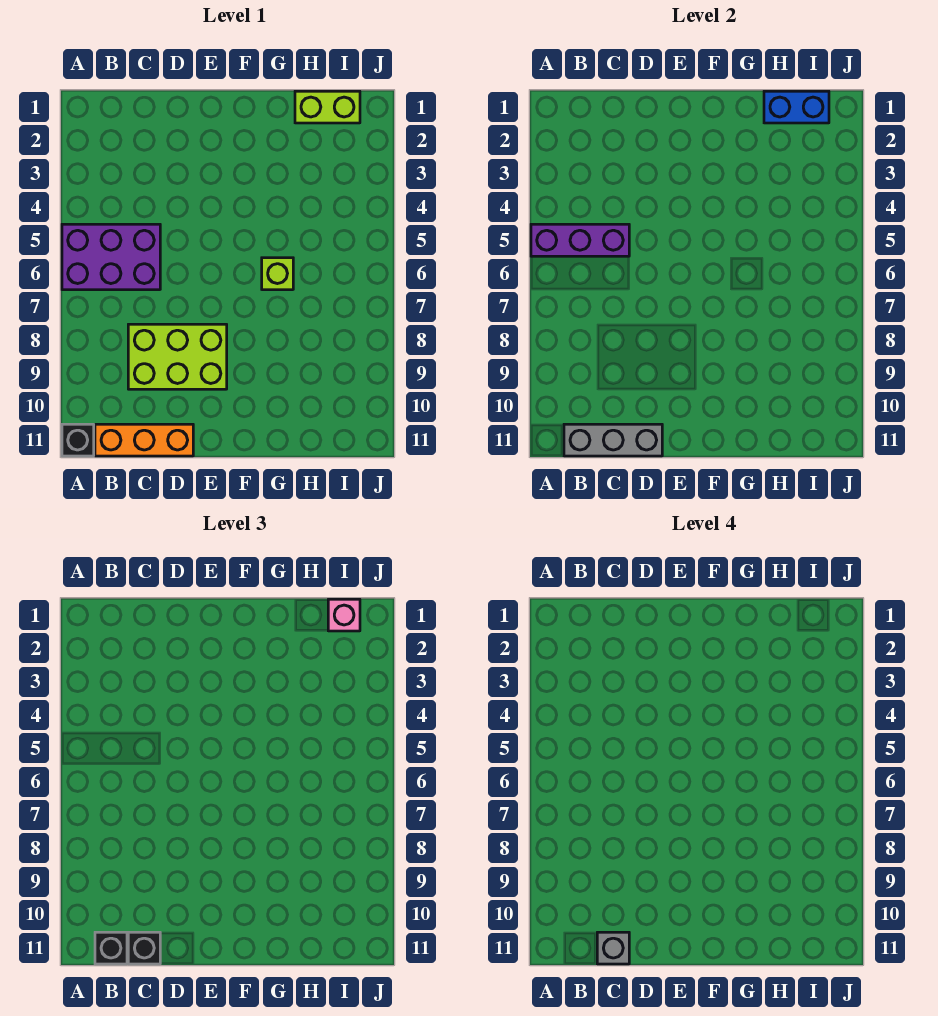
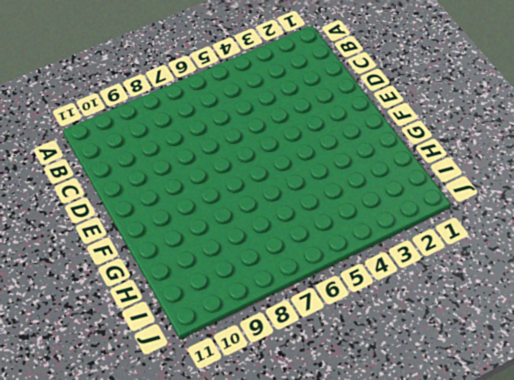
none -> purple 2x3 brick [62,224,160,290]
none -> black 1x1 brick [62,424,94,456]
none -> orange 1x3 brick [95,424,193,456]

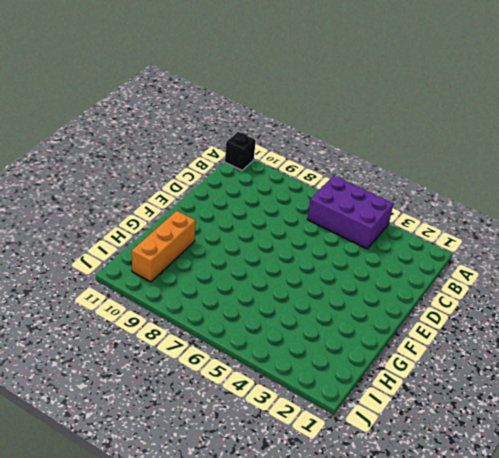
purple 2x3 brick [307,176,393,249] -> purple 2x3 brick turned to [62,224,160,290]
orange 1x3 brick [132,211,196,282] -> orange 1x3 brick moved to [95,424,193,456]
none -> lime 2x3 brick [128,324,227,389]
none -> lime 1x1 brick [262,258,293,290]
none -> lime 1x2 brick [295,91,360,123]

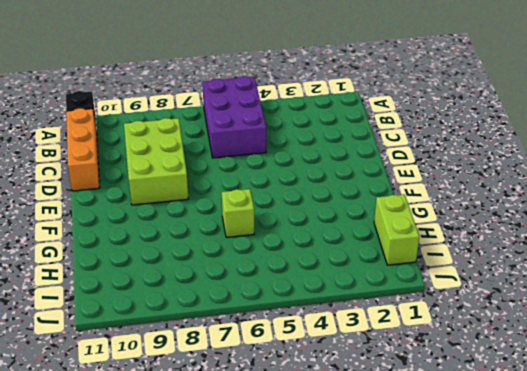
none -> purple 1x3 brick [531,224,629,256]
none -> grey 1x3 brick [564,424,662,456]
none -> blue 1x2 brick [764,91,829,123]

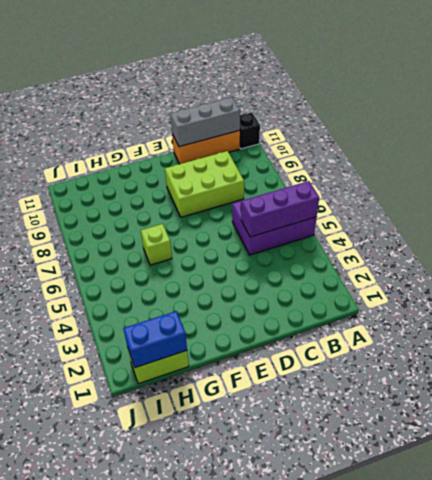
none -> black 1x1 brick [95,932,127,964]
none -> black 1x1 brick [128,932,160,964]
none -> pink 1x1 brick [328,599,360,631]

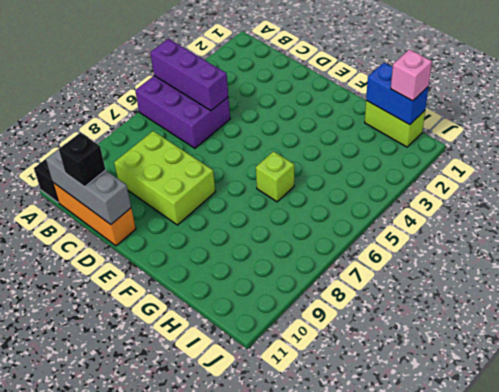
none -> black 1x1 brick [95,932,127,964]
none -> grey 1x1 brick [597,932,629,964]

